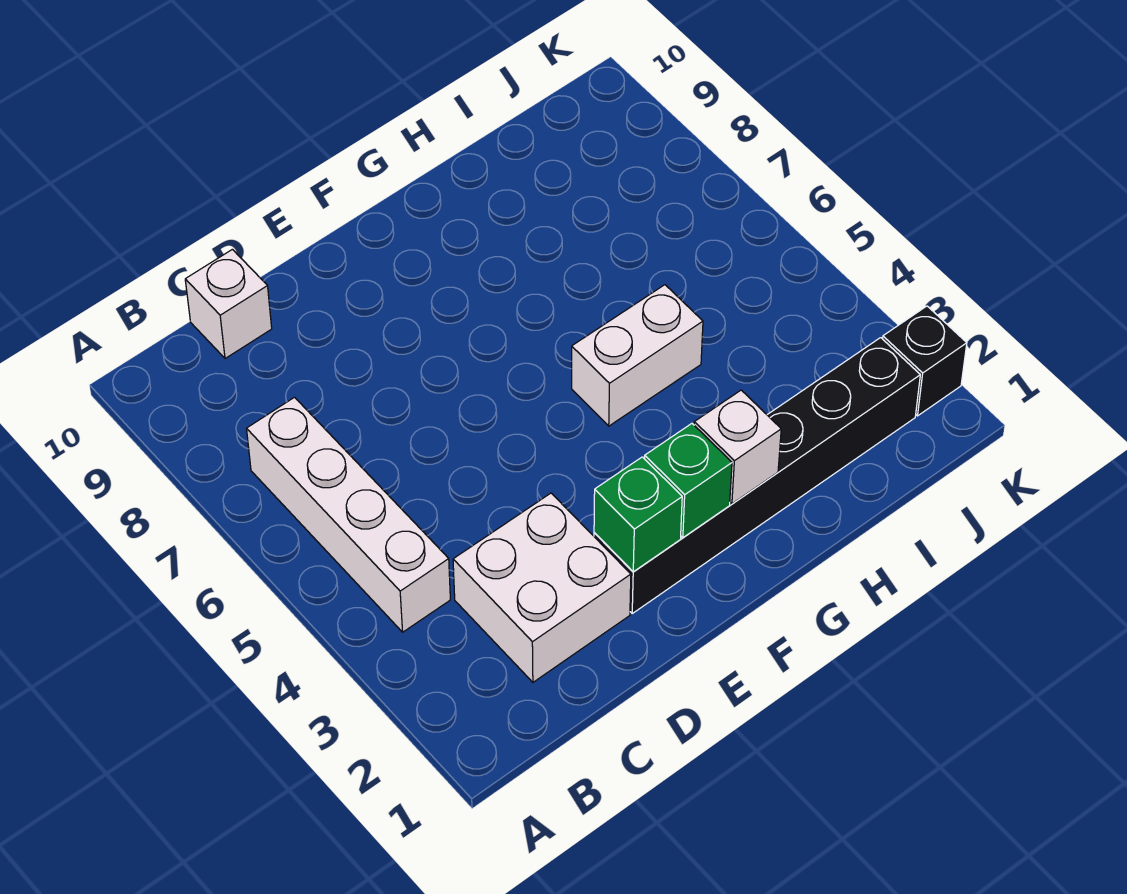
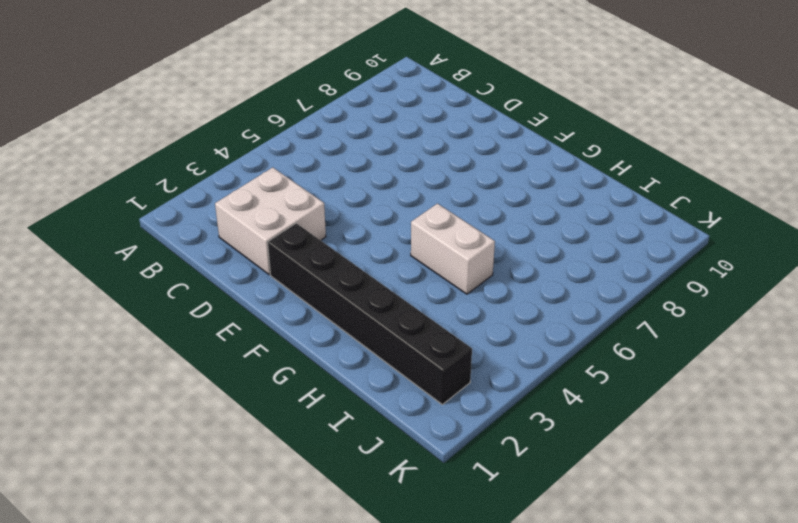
none -> white 1x4 brick [247,397,450,632]
none -> white 1x1 brick [185,249,272,358]

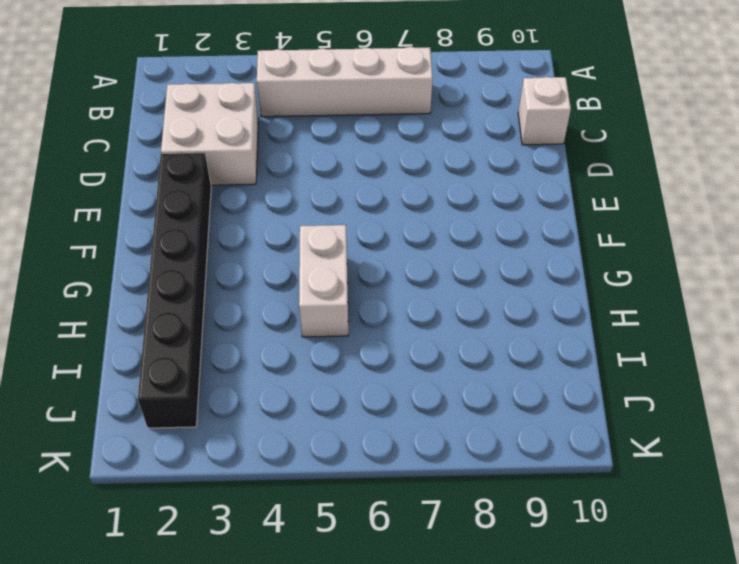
none -> black 1x1 brick [883,306,967,416]
none -> green 1x1 brick [594,457,682,572]

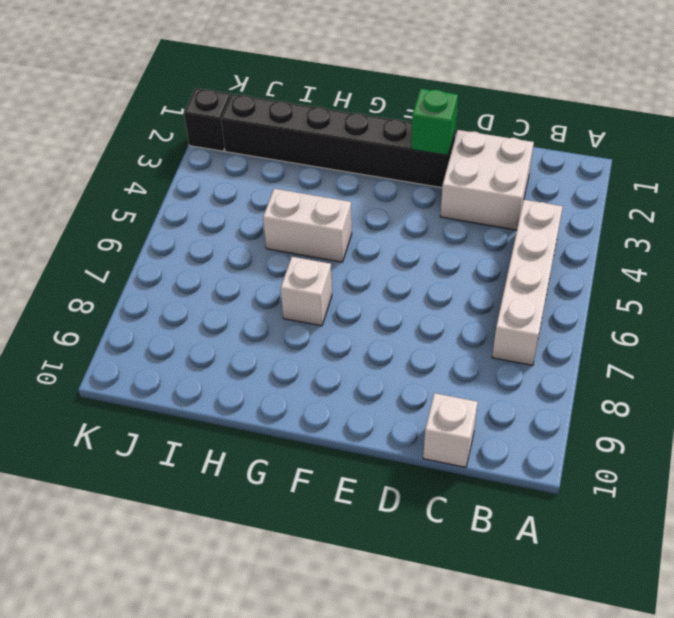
white 1x1 brick [281,257,332,326] -> white 1x1 brick moved to [694,390,781,504]
none -> green 1x1 brick [645,424,732,538]

